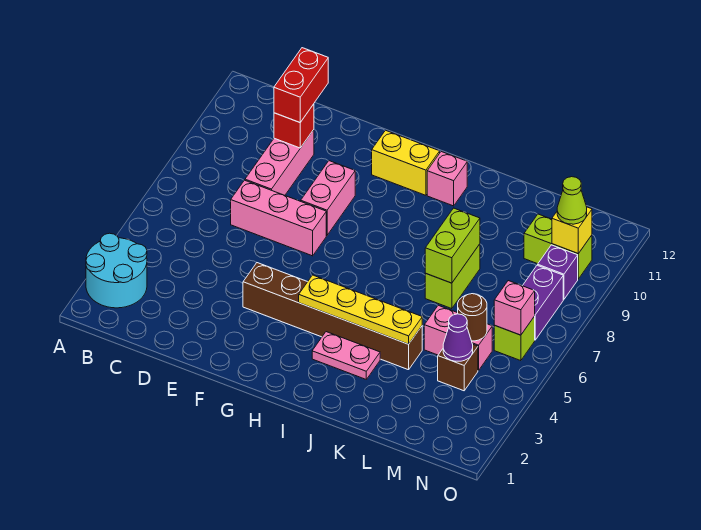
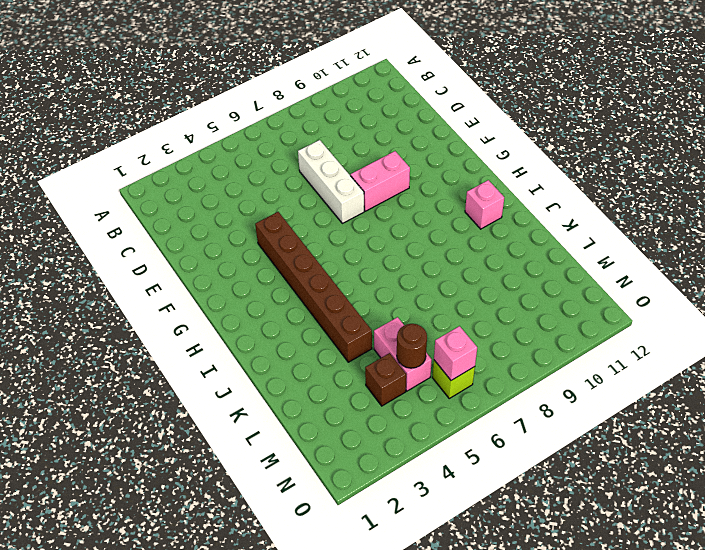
white 1x3 brick [298,140,364,223] -> pink 1x3 brick [231,180,326,256]
none -> cyan 2x2 round brick [86,233,147,308]
none -> pink 1x3 brick [245,130,314,195]
none -> yellow 1x2 brick [372,130,440,195]

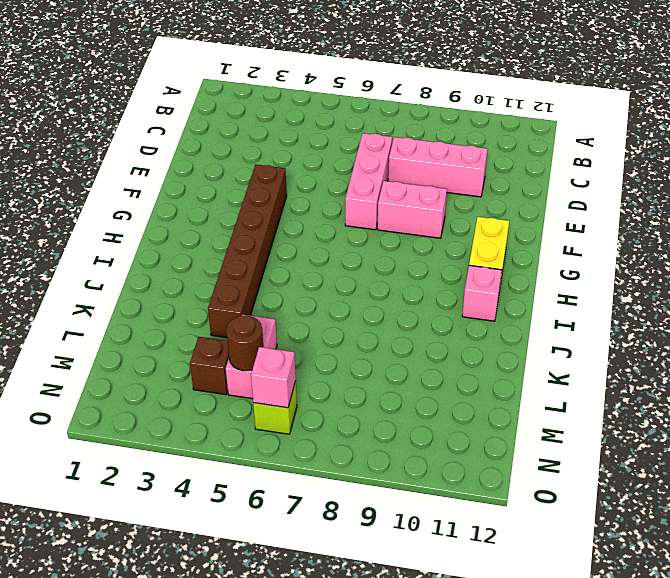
none -> cyan 2x2 round brick [86,233,147,308]
none -> pink 1x2 plate [312,332,380,379]
none -> lime 1x2 brick [425,244,480,309]

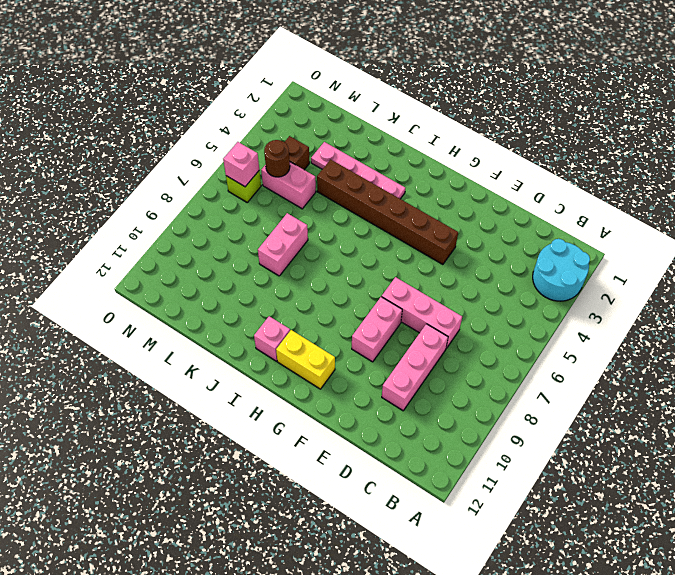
pink 1x4 plate [311,142,405,199] -> pink 1x2 plate [312,332,380,379]
pink 1x2 brick [258,213,308,276] -> lime 1x2 brick [425,244,480,309]
none -> lime 1x2 brick [524,214,592,279]
none -> purple 1x2 brick [523,265,563,340]
none -> purple 1x1 brick [538,245,578,299]

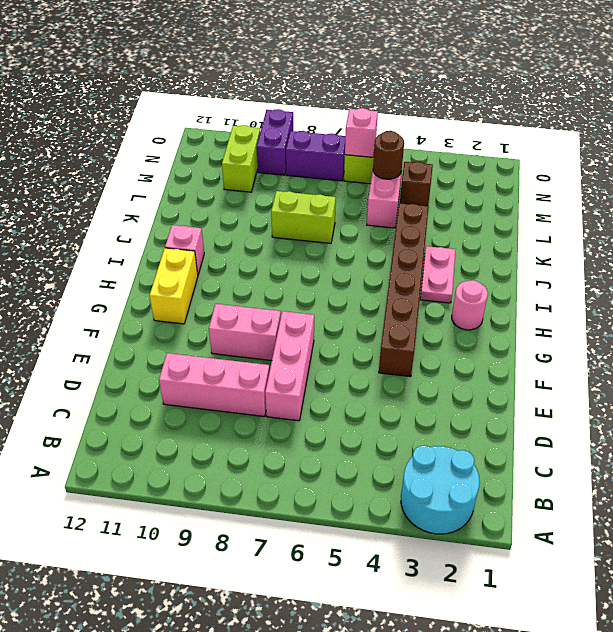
pink 1x1 round brick [452,280,488,330] -> none
purple 1x2 brick [257,109,293,175] -> purple 1x1 brick [538,245,578,299]
none -> red 1x1 brick [274,104,314,148]
none -> yellow 1x4 plate [299,275,422,344]
none -> lime 1x2 brick [425,208,480,283]

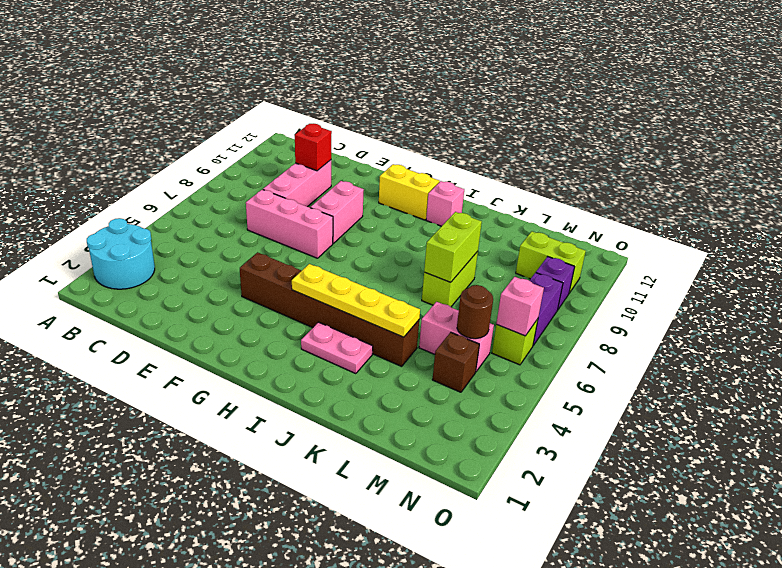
none -> purple 1x1 cone [443,314,473,361]
none -> yellow 1x1 brick [552,207,592,254]
none -> red 1x2 brick [274,48,328,122]

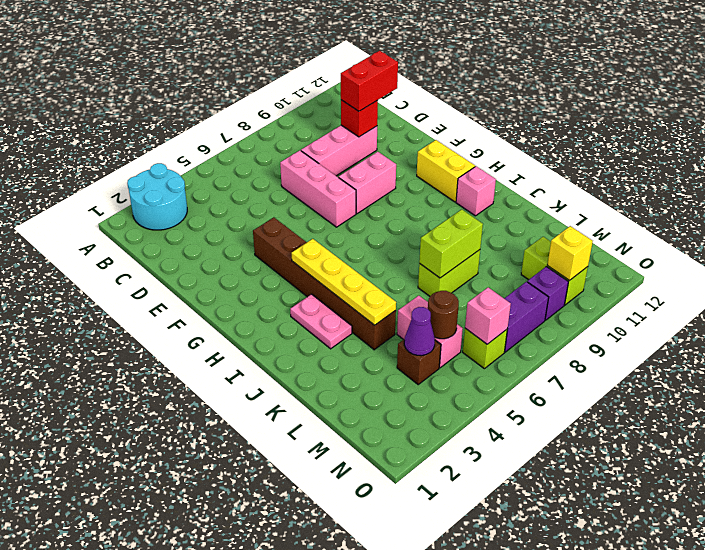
none -> lime 1x1 cone [557,177,587,224]

